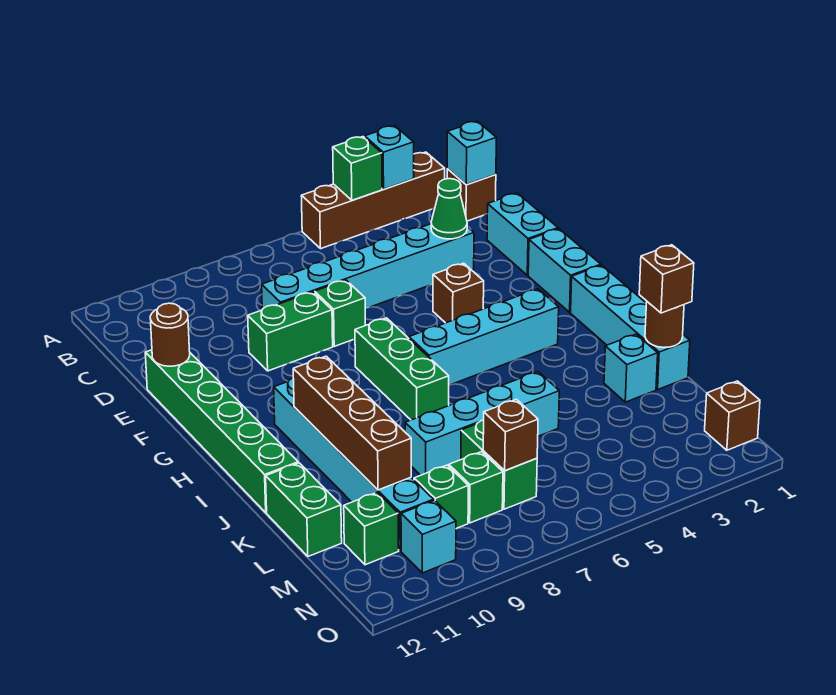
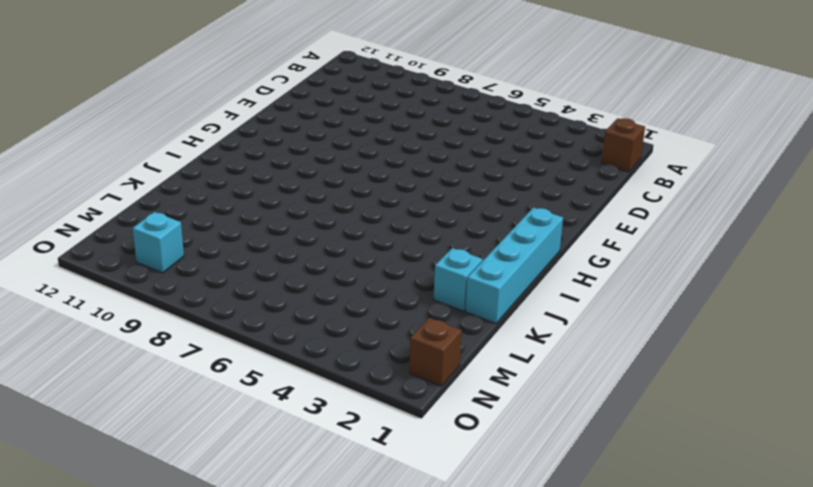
none -> brown 1x4 brick [301,152,445,249]
none -> cyan 1x2 brick [487,193,558,275]
none -> cyan 1x6 brick [262,224,474,309]
none -> green 1x1 brick [315,280,365,346]

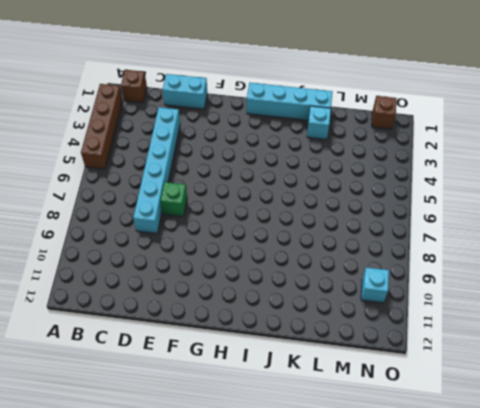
none -> green 1x2 brick [248,292,333,371]
none -> green 1x6 brick [145,350,298,513]
none -> cyan 1x2 brick [528,229,601,312]
none -> brown 1x1 brick [433,263,484,323]

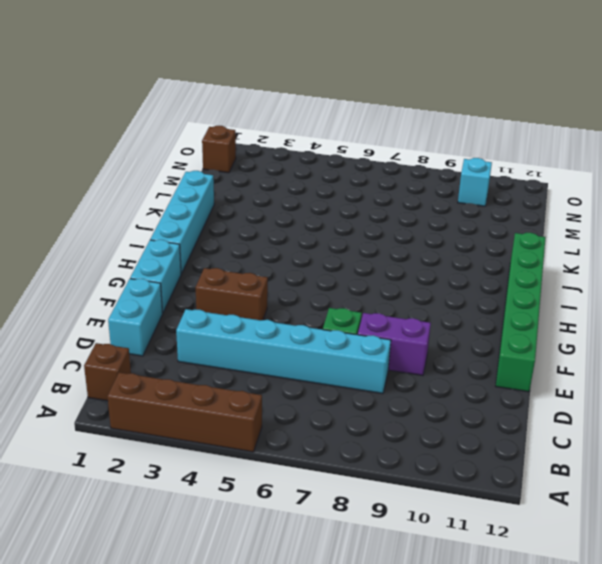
purple 1x2 brick [358,313,431,376] -> green 1x2 brick [248,292,333,371]
brown 1x2 brick [195,268,268,320] -> brown 1x1 brick [433,263,484,323]
none -> green 1x3 brick [355,318,449,420]
none -> cyan 1x4 brick [409,289,559,385]
none -> cyan 1x6 brick [274,378,434,551]
none -> cyan 1x1 brick [604,334,658,402]

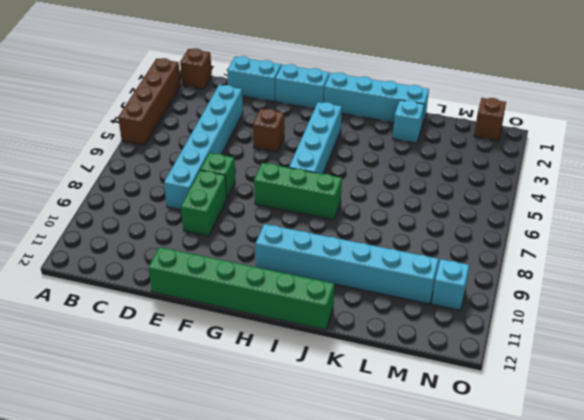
none -> cyan 1x4 brick [405,372,559,475]
none -> green 1x2 brick [266,463,342,556]
none -> green 1x2 brick [461,420,537,509]
none -> green 1x1 brick [449,452,503,523]

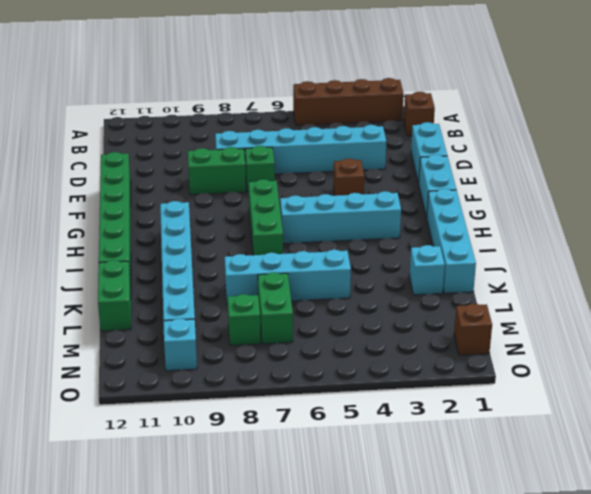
none -> green 1x1 brick [414,465,468,528]
none -> green 1x1 brick [344,492,399,565]
none -> cyan 1x1 brick [365,126,414,189]
none -> green 1x1 brick [333,137,382,200]

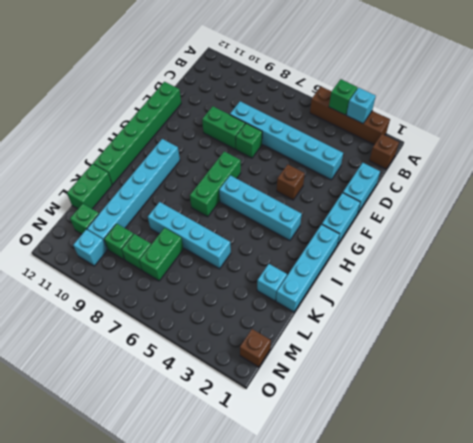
none -> cyan 1x1 brick [447,121,496,185]
none -> green 1x1 cone [431,179,467,239]
none -> brown 1x1 round brick [150,303,190,366]
none -> brown 1x4 brick [293,356,411,490]

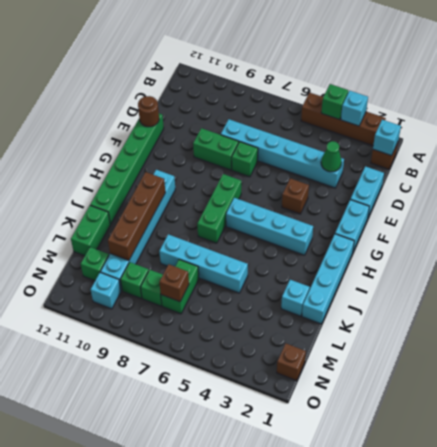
none -> brown 1x1 round brick [645,302,684,348]
none -> brown 1x1 brick [639,245,694,313]

